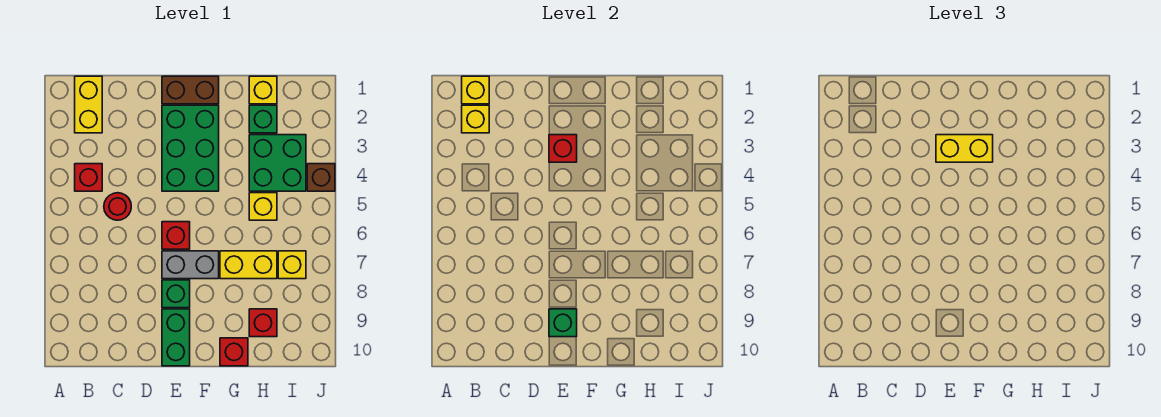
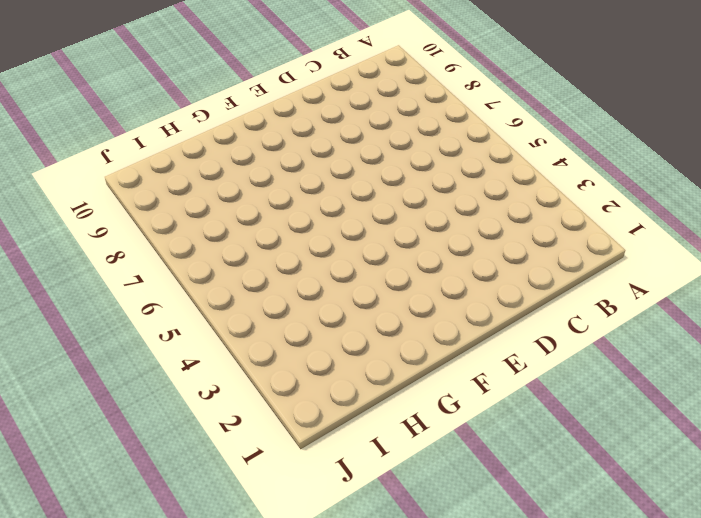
none -> yellow 1x2 brick [75,76,102,133]
none -> red 1x1 brick [75,164,102,191]
none -> red 1x1 round brick [104,193,131,220]

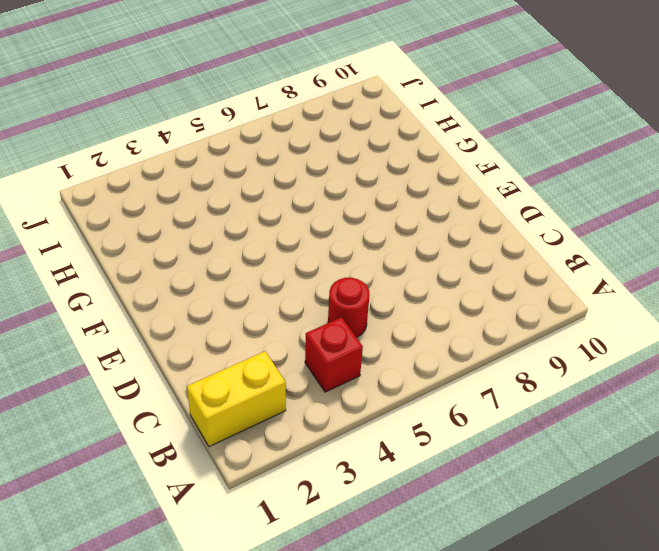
none -> brown 1x2 brick [162,76,219,104]
none -> green 2x3 brick [162,105,219,191]
none -> red 1x1 brick [162,222,190,249]

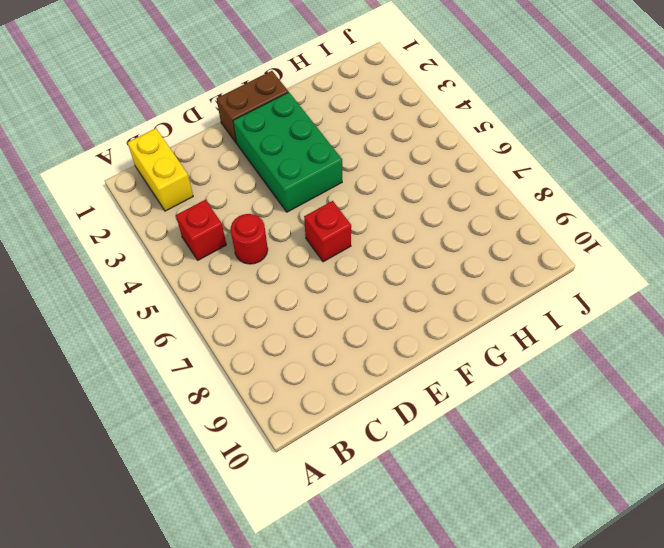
none -> grey 1x2 brick [162,251,219,279]
none -> green 1x1 brick [162,280,190,308]
none -> green 1x2 brick [162,309,190,366]

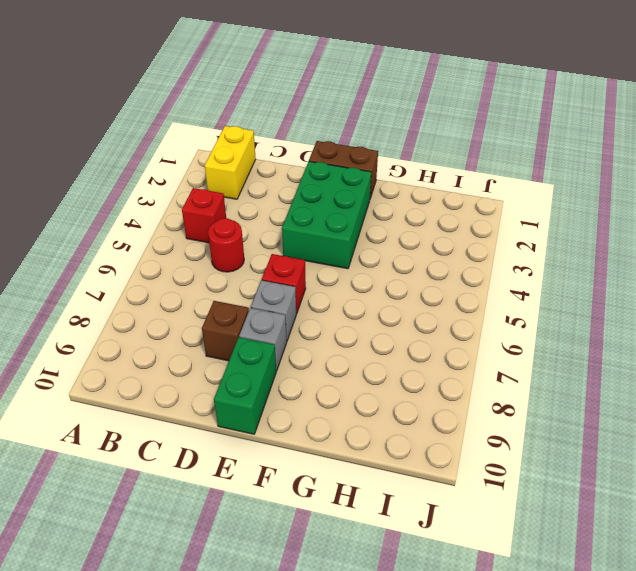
brown 1x1 brick [202,301,249,361] -> brown 1x1 brick moved to [307,164,335,191]
grey 1x1 brick [251,280,296,340] -> grey 1x2 brick [162,251,219,279]
grey 1x1 brick [239,308,287,371] -> green 1x1 brick [162,280,190,308]
none -> yellow 1x2 brick [220,251,277,279]
none -> red 1x1 brick [220,338,248,366]
none -> yellow 1x1 brick [249,76,277,104]

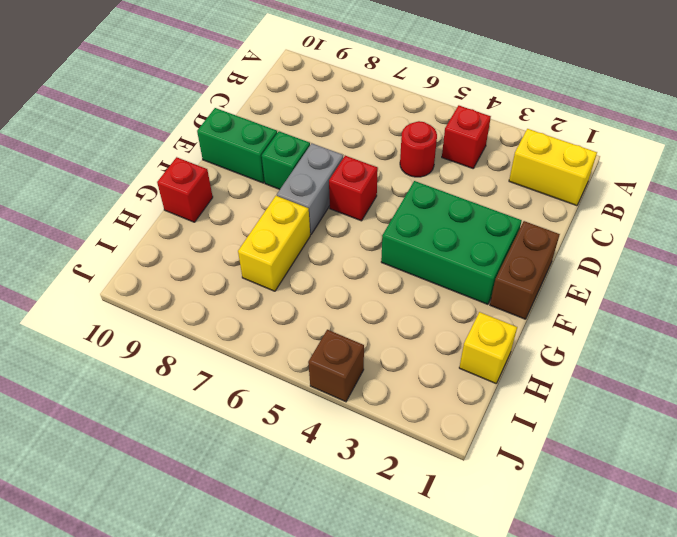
none -> green 1x1 brick [249,105,277,133]
none -> green 2x2 brick [249,135,306,191]
none -> yellow 1x1 brick [249,193,277,220]

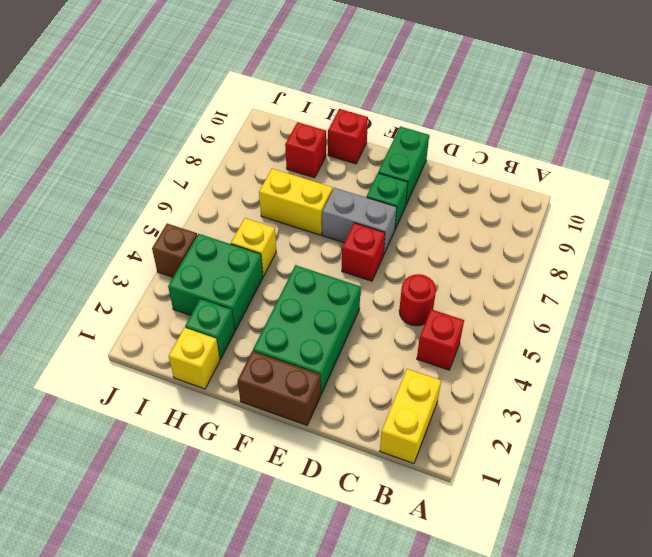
none -> yellow 1x1 brick [278,251,306,279]
none -> yellow 1x1 brick [462,76,489,104]
none -> yellow 1x1 brick [462,105,489,133]

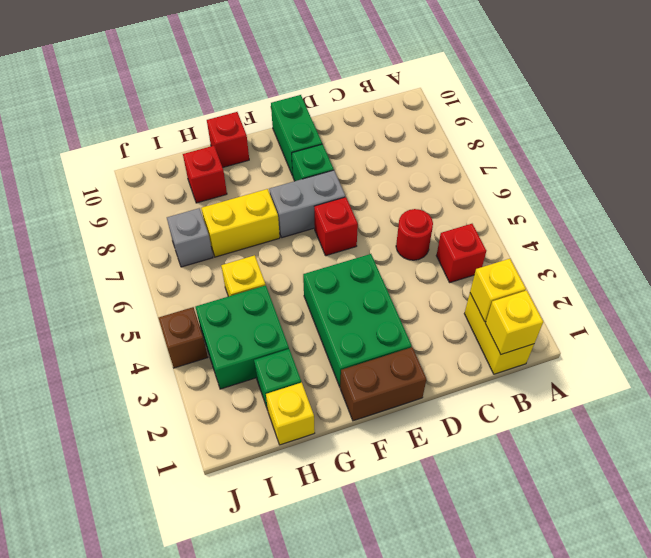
grey 1x1 brick [167,208,213,267] -> yellow 1x1 brick [278,251,306,279]
none -> red 1x1 brick [549,135,577,162]
none -> green 1x1 brick [549,309,577,337]
none -> yellow 1x2 brick [936,135,993,162]

